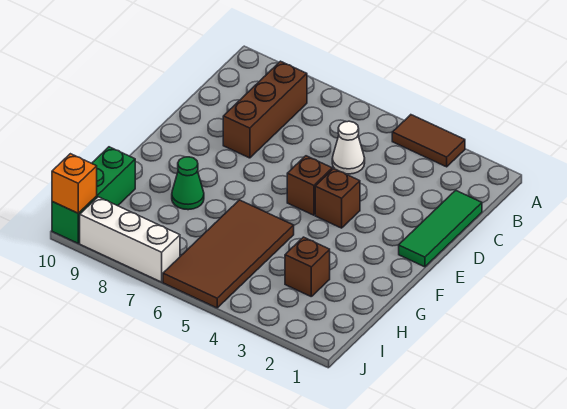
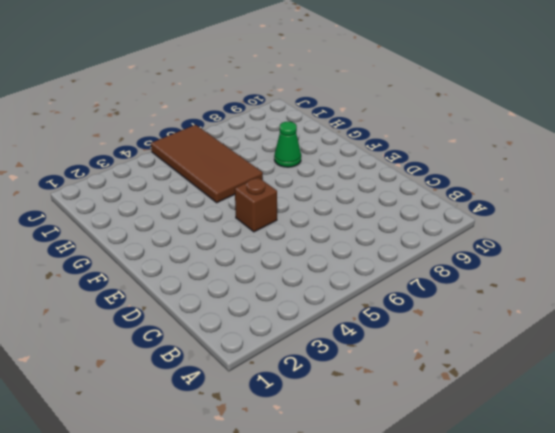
none -> brown 1x2 tile [392,115,465,167]
none -> brown 1x3 brick [223,61,307,158]
none -> green 1x3 tile [399,190,482,267]

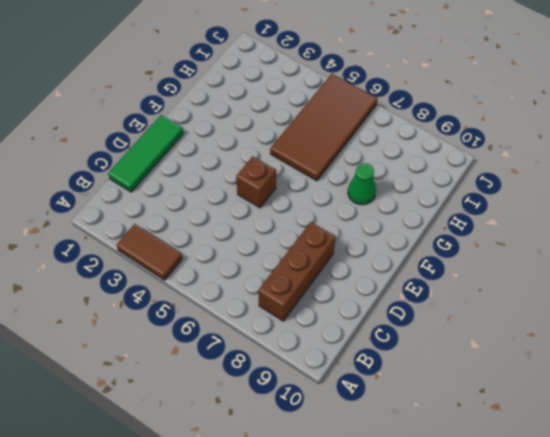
none -> white 1x1 cone [332,121,365,174]
none -> brown 1x1 brick [315,169,360,228]
none -> brown 1x1 brick [285,237,330,296]

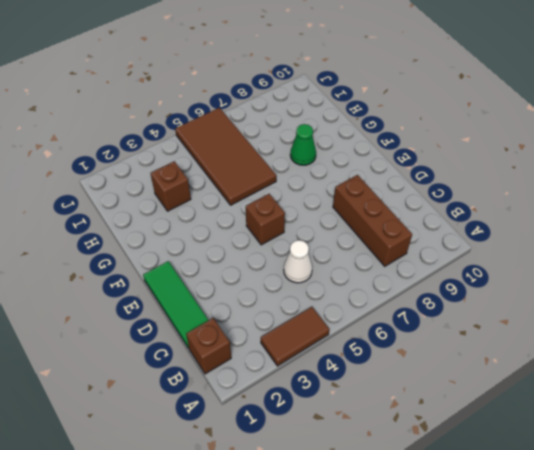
brown 1x1 brick [186,318,231,374] -> brown 1x1 brick moved to [315,169,360,228]
none -> green 1x3 brick [52,147,135,243]
none -> white 1x3 brick [80,197,180,282]
none -> orange 1x1 brick [52,154,97,213]

